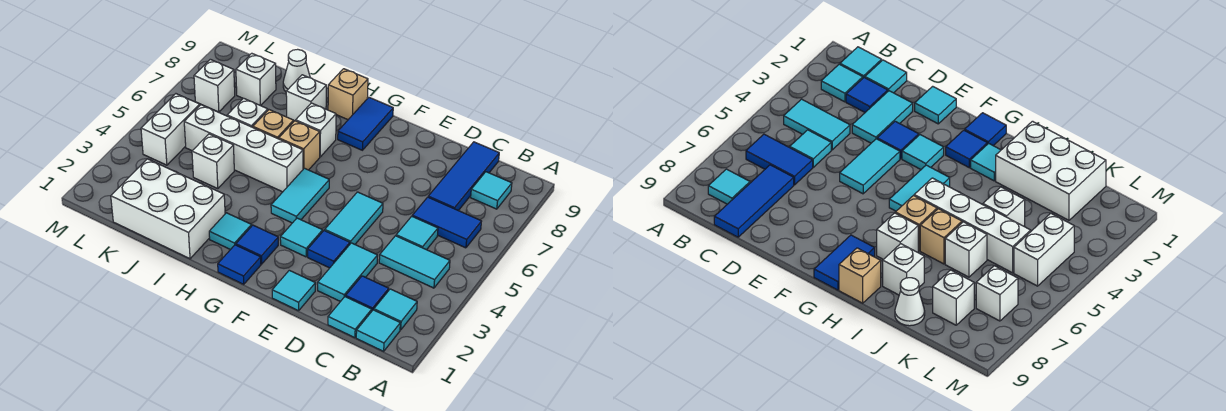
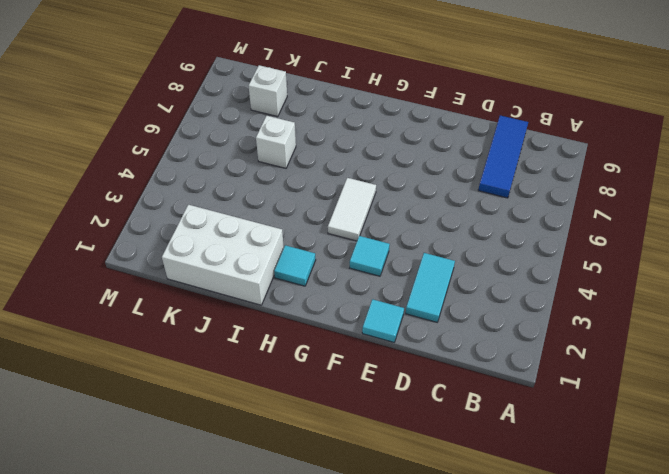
white 1x2 tile [328,178,376,241] -> cyan 1x2 tile [271,168,329,223]
none -> cyan 1x1 tile [356,310,400,351]
none -> cyan 1x1 tile [374,289,417,330]
none -> cyan 1x2 tile [379,236,450,288]
none -> blue 1x2 tile [412,197,482,248]

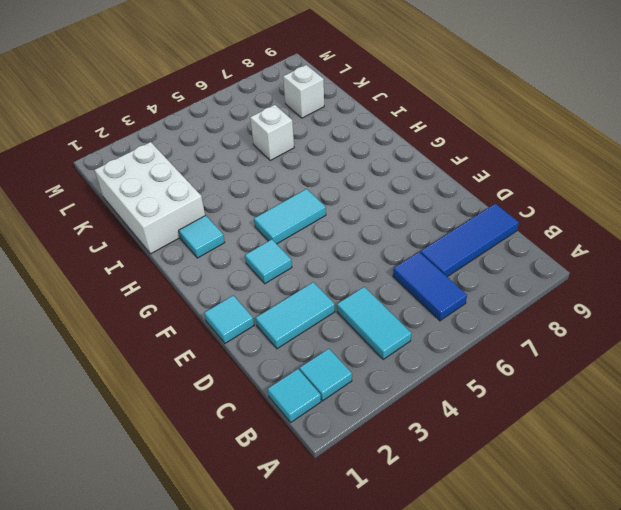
none -> cyan 1x1 tile [471,172,512,209]
none -> cyan 1x1 tile [328,297,372,338]
none -> blue 1x1 tile [346,276,389,310]
none -> cyan 1x1 tile [396,216,438,250]

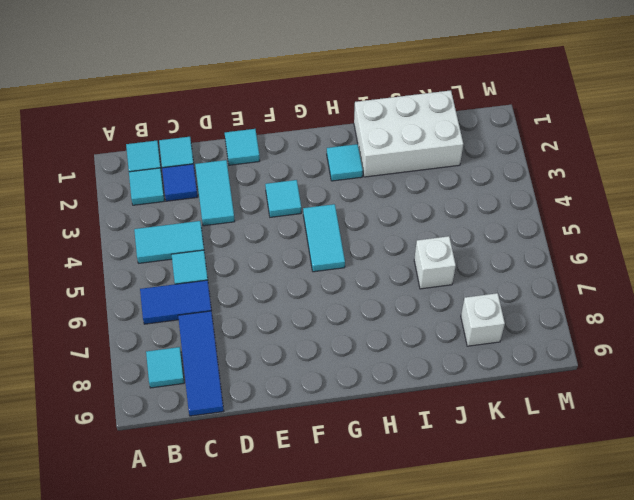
none -> blue 1x1 tile [308,230,350,268]
none -> cyan 1x2 tile [325,192,383,244]
none -> blue 1x1 tile [218,245,261,284]
none -> blue 1x1 tile [236,225,278,264]

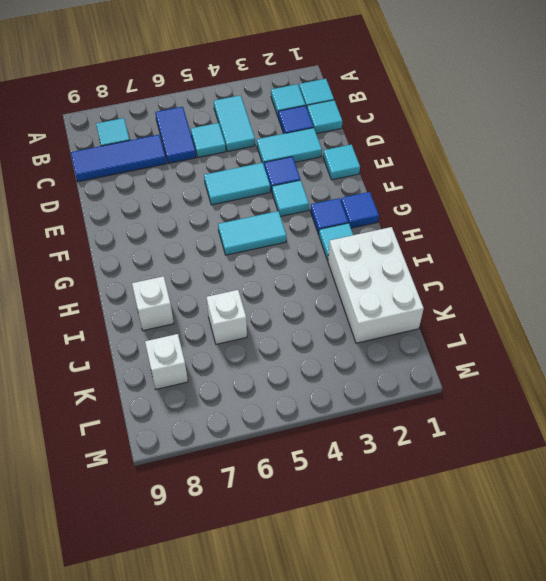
none -> blue 1x2 tile [338,97,393,150]
none -> white 1x4 brick [184,105,303,192]
none -> tan 1x1 brick [279,121,320,170]
none -> white 1x1 brick [296,103,336,157]

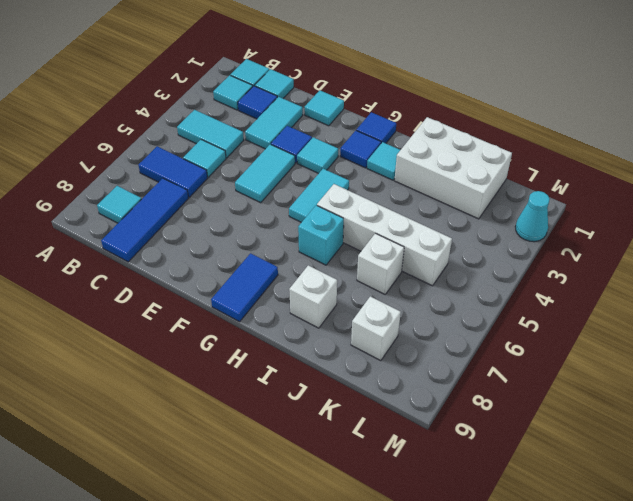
cyan 1x1 brick [298,205,344,265] -> tan 1x1 brick [279,121,320,170]
cyan 1x1 cone [515,191,550,242] -> none
none -> white 1x1 brick [296,103,336,157]
none -> tan 1x1 brick [328,69,368,120]
none -> tan 1x1 brick [253,110,294,139]
none -> white 1x1 brick [192,134,234,189]

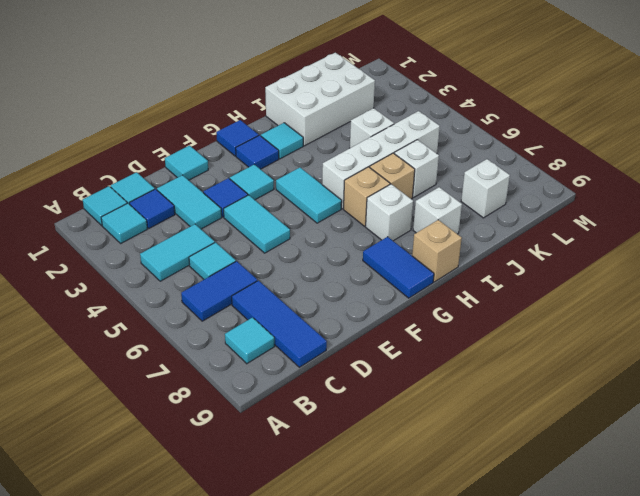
none -> white 1x1 cone [283,49,310,92]
none -> white 1x2 brick [141,94,200,165]
none -> white 1x1 brick [194,59,235,112]

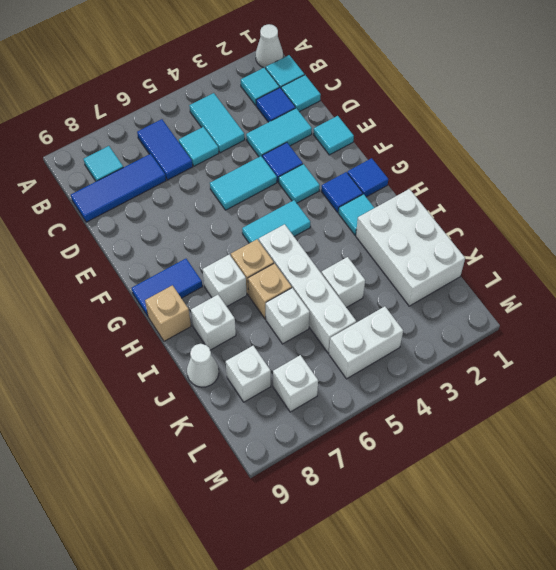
white 1x1 cone [256,24,283,68] -> none

